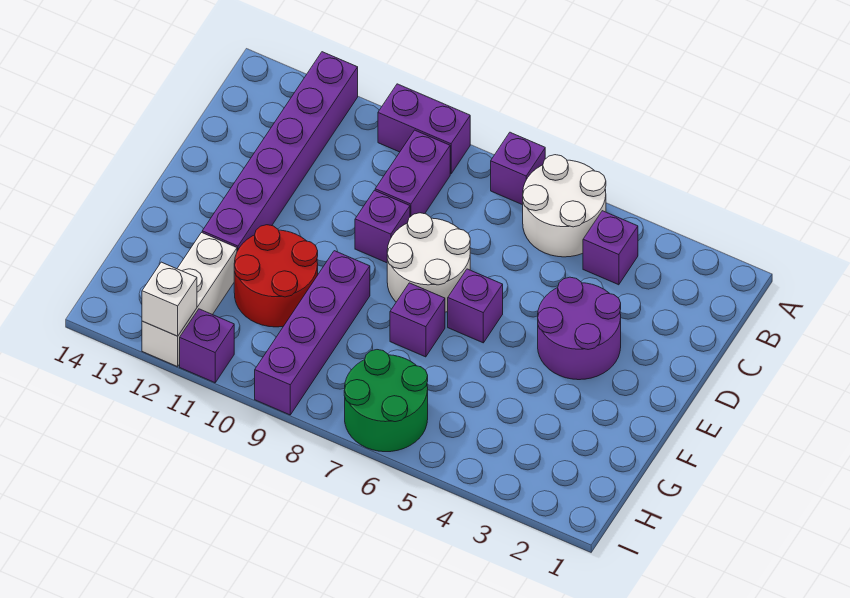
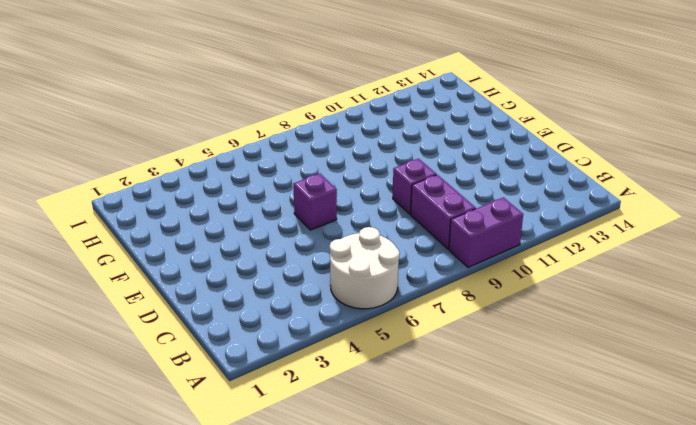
none -> purple 1x1 brick [491,132,545,205]
none -> purple 1x6 brick [202,52,358,251]
none -> purple 1x1 brick [583,211,638,285]

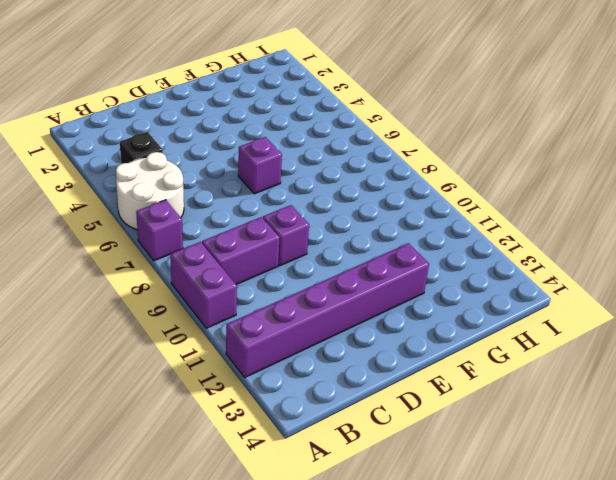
black 1x1 brick [120,132,163,164] -> purple 1x1 brick [583,211,638,285]
none -> purple 2x2 round brick [538,277,621,380]
none -> white 2x2 round brick [387,213,470,312]
none -> purple 1x1 brick [390,283,445,357]

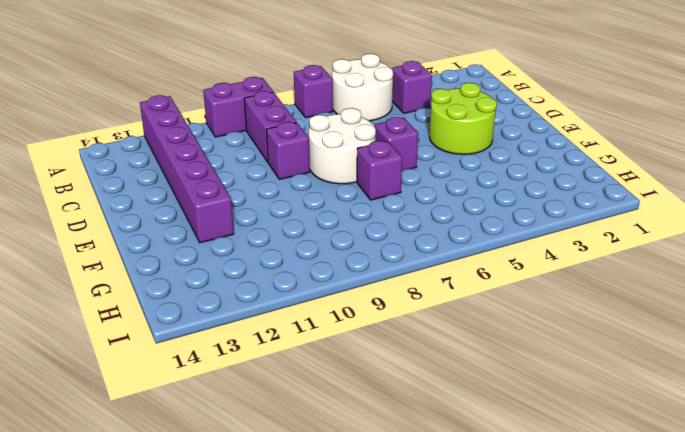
lime 2x2 round brick [429,83,497,154] -> purple 2x2 round brick [538,277,621,380]
none -> purple 1x4 brick [255,251,370,415]
none -> red 2x2 round brick [234,225,318,327]
none -> white 1x3 brick [142,233,237,367]

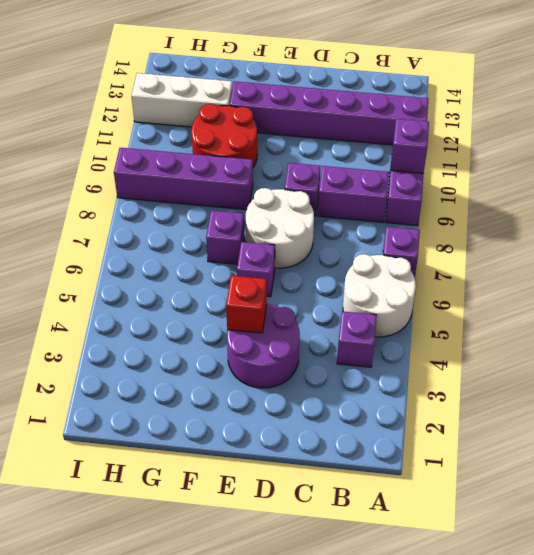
purple 1x1 brick [391,119,429,173] -> purple 1x1 brick moved to [180,309,234,383]
red 1x1 brick [226,275,267,333] -> none
none -> green 2x2 round brick [344,350,428,452]
none -> white 1x1 brick [142,262,197,336]

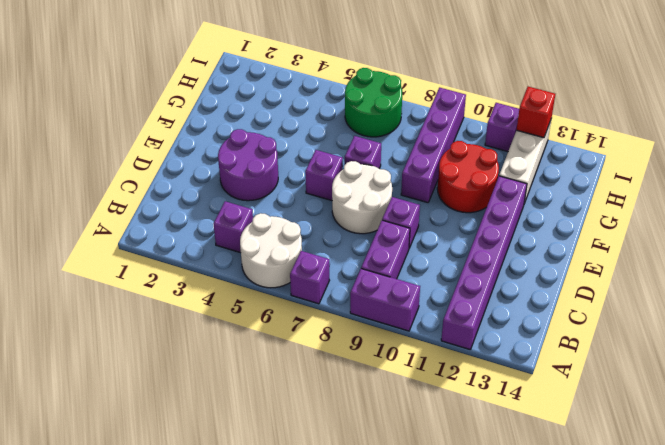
red 1x1 brick [517,87,555,138] -> white 1x1 brick [142,262,197,336]

